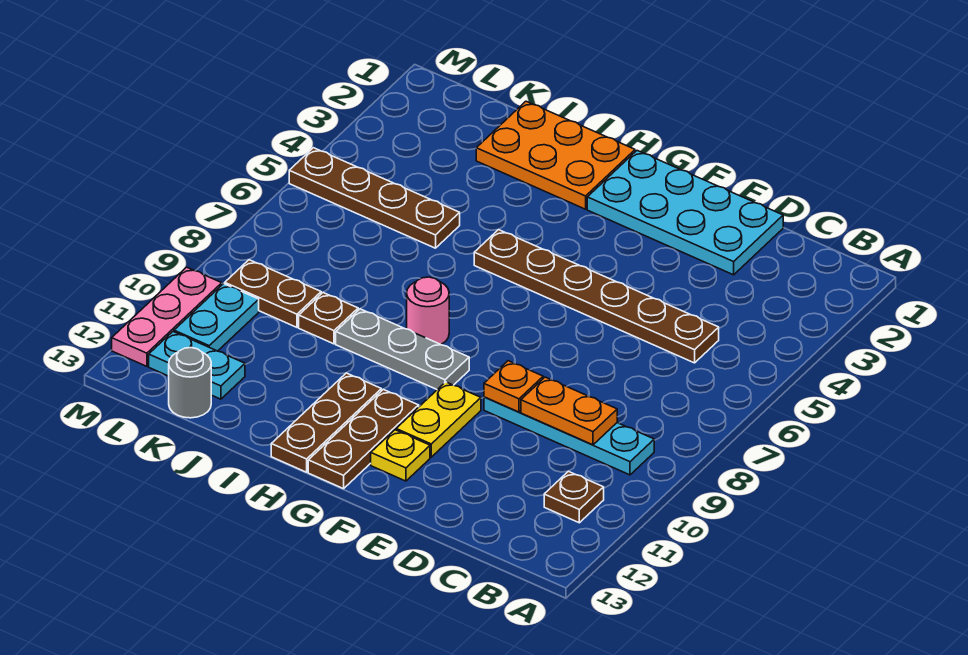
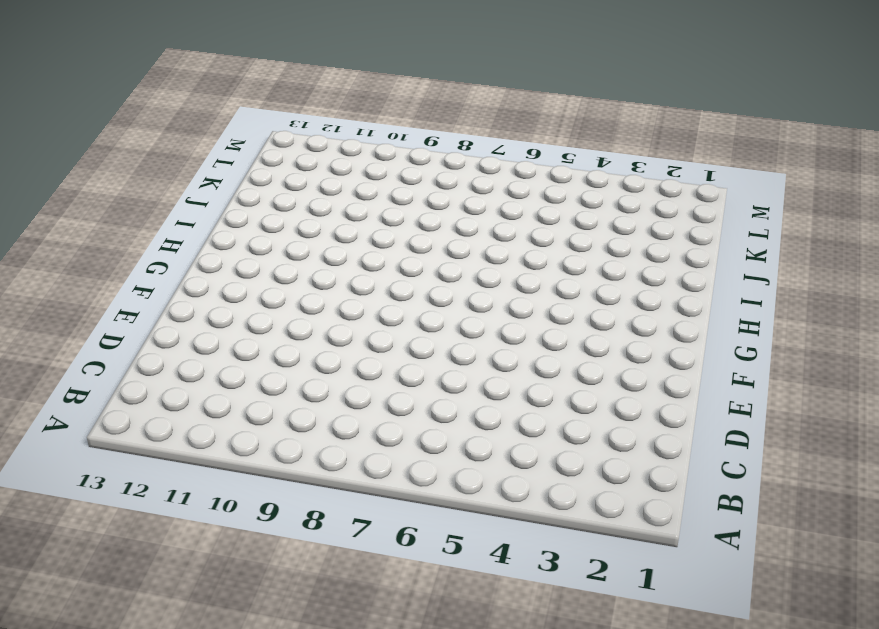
none -> cyan 1x4 plate [484,397,654,475]
none -> brown 1x1 plate [544,471,604,523]
none -> brown 1x6 plate [474,230,719,363]

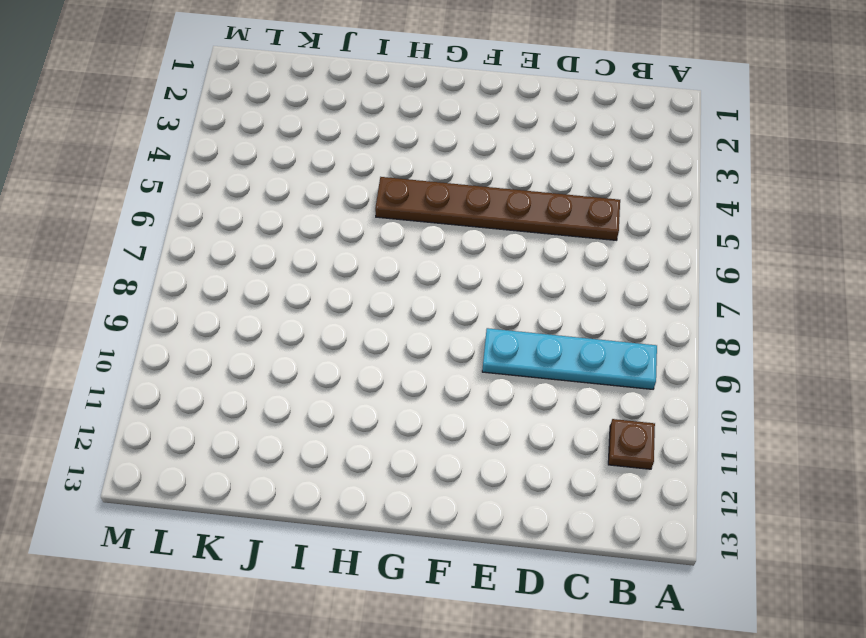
none -> cyan 2x4 plate [587,151,783,275]
none -> yellow 1x2 plate [396,382,481,457]
none -> yellow 1x1 plate [371,430,430,481]

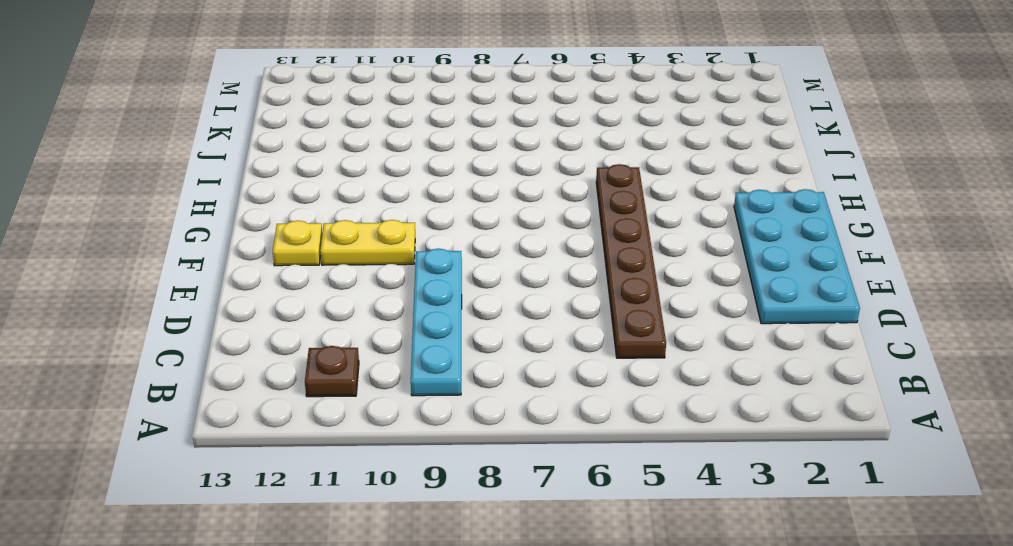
none -> grey 1x3 plate [336,309,469,390]
none -> brown 1x3 plate [308,389,419,489]
none -> orange 2x3 plate [476,101,635,209]

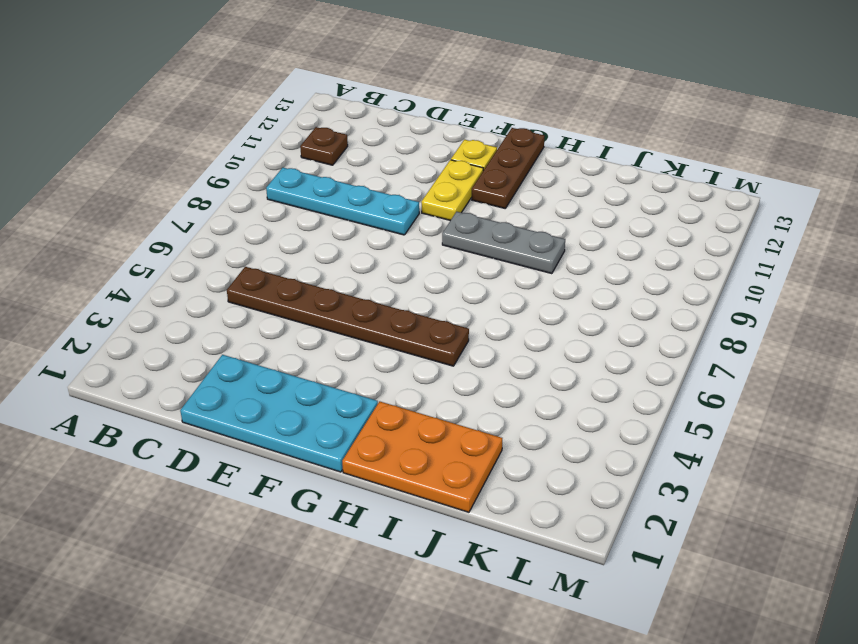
none -> pink 1x1 round brick [407,277,449,344]
none -> brown 1x3 plate [271,373,381,472]
none -> brown 1x4 plate [289,148,460,248]

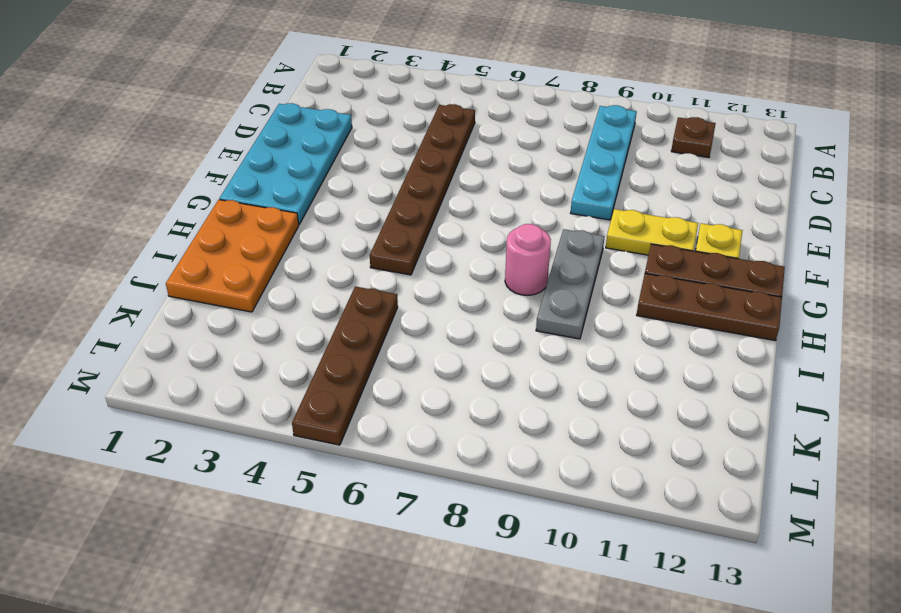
none -> brown 1x1 plate [299,293,358,344]
none -> brown 1x2 plate [225,260,321,327]
none -> cyan 1x2 plate [149,332,245,399]

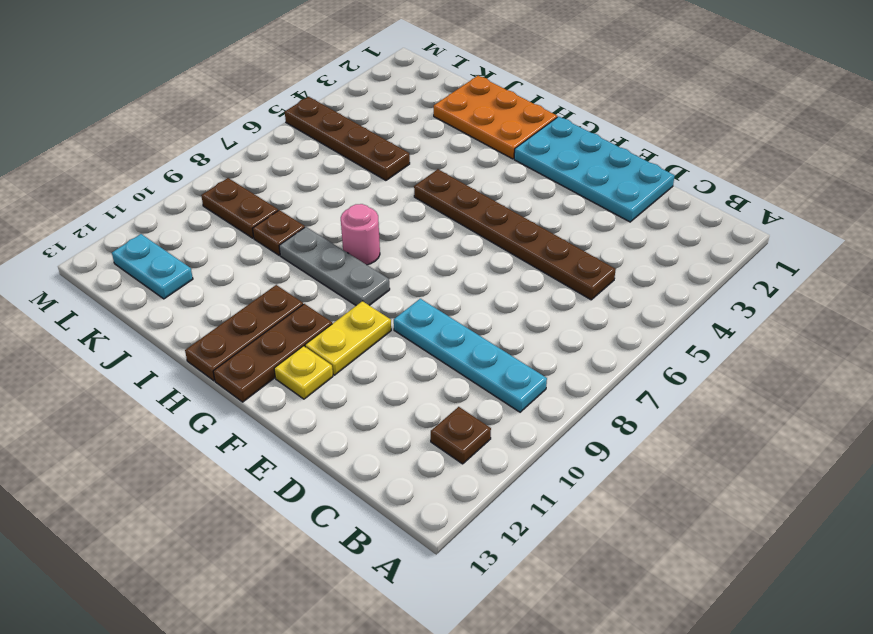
none -> grey 1x1 round brick [169,348,211,418]
none -> cyan 1x2 plate [174,284,259,351]
none -> pink 1x3 plate [112,267,222,366]

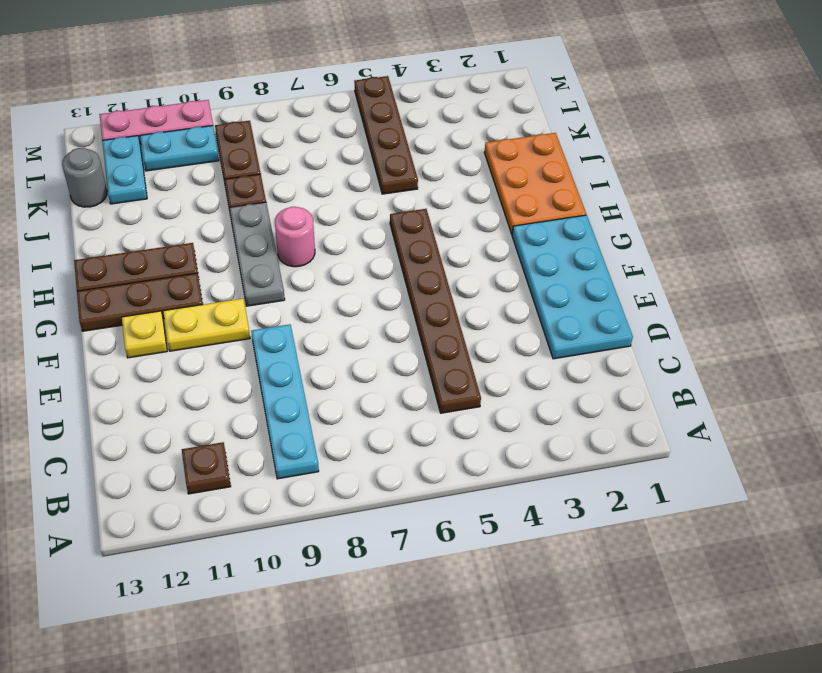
none -> orange 1x2 plate [521,377,617,445]
none -> orange 1x1 plate [484,361,543,412]

